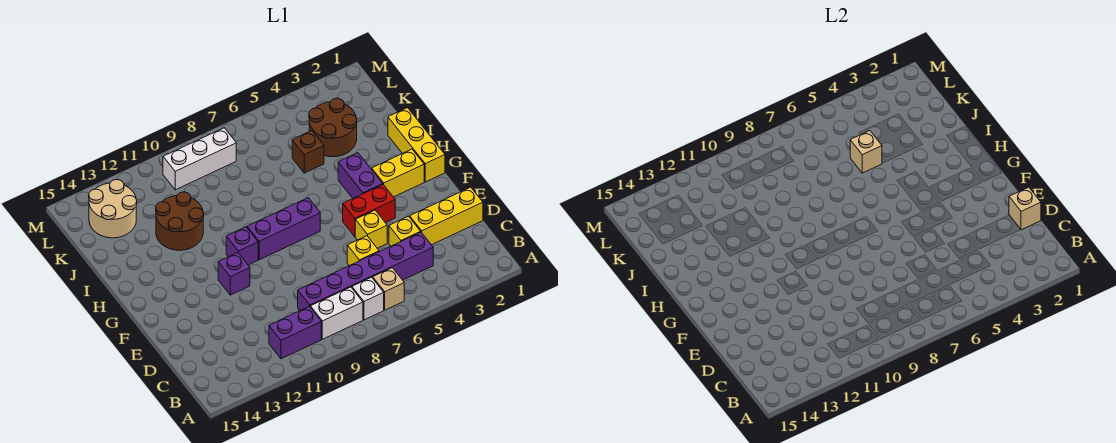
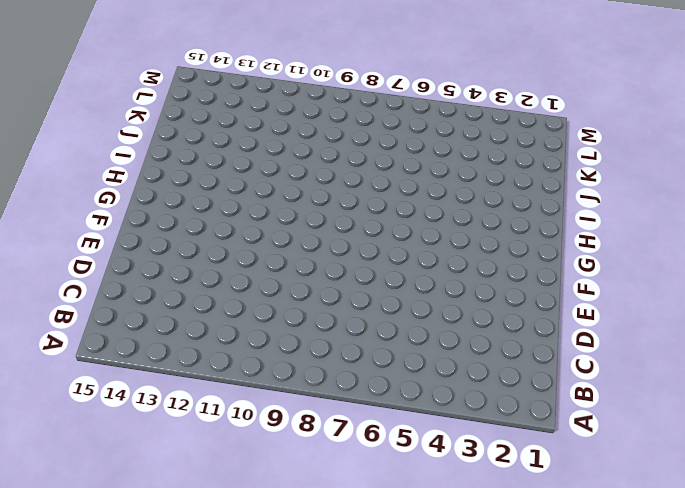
none -> tan 1x1 brick [373,268,404,310]
none -> white 1x1 brick [352,277,384,320]
none -> white 1x2 brick [310,287,363,339]

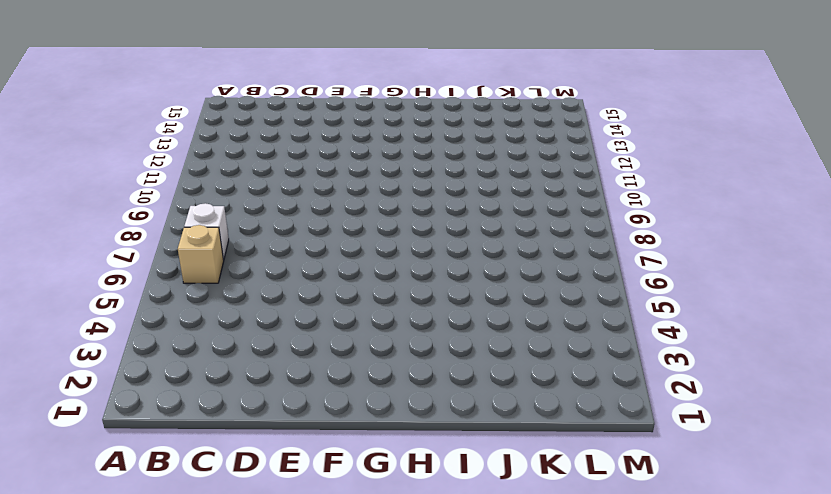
none -> white 1x2 brick [310,287,363,339]
none -> purple 1x2 brick [269,306,321,359]
none -> purple 1x6 brick [298,232,433,311]

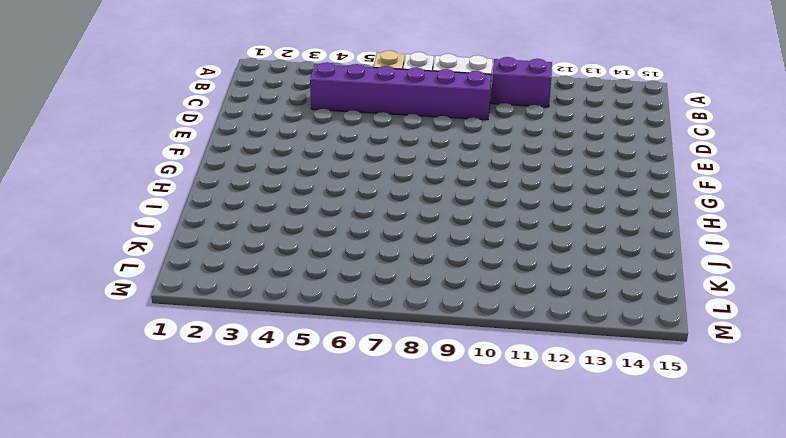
none -> yellow 1x3 brick [410,187,483,245]
none -> yellow 1x1 brick [389,216,421,246]
none -> yellow 1x1 brick [347,236,379,266]

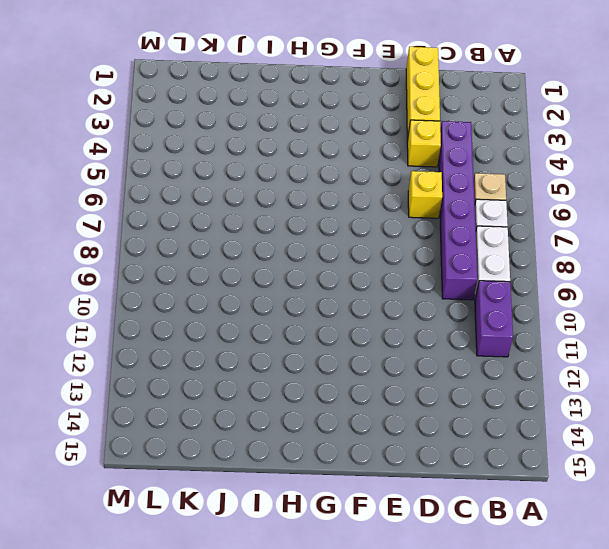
none -> yellow 1x1 brick [355,210,387,248]
none -> red 1x2 brick [343,185,395,237]
none -> purple 1x1 brick [218,253,250,295]

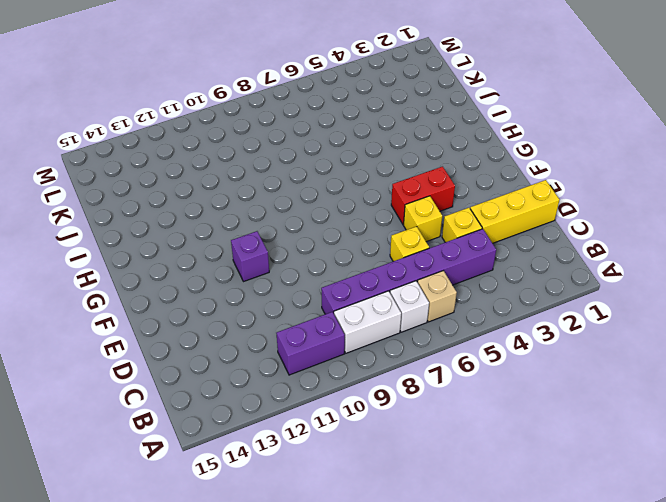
none -> yellow 1x3 brick [388,108,445,182]
none -> yellow 1x2 brick [372,149,424,197]
none -> purple 1x2 brick [338,153,383,198]

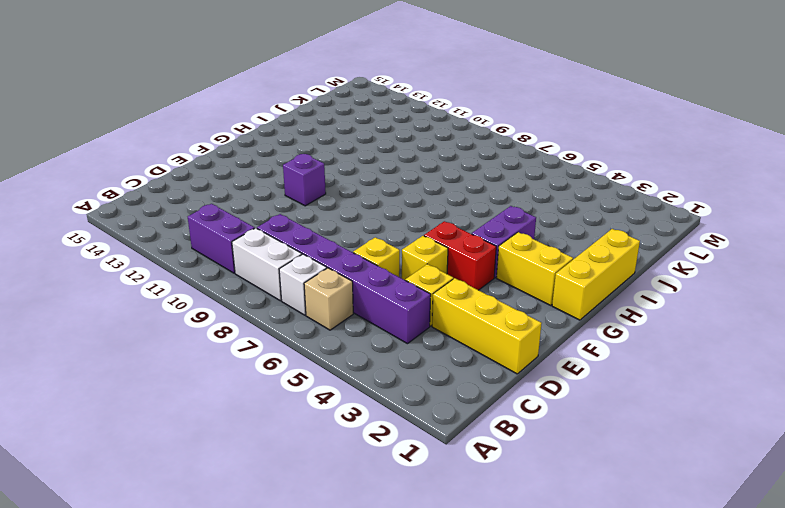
none -> purple 1x3 brick [247,198,320,260]
none -> purple 1x1 brick [226,227,258,265]
none -> brown 2x2 round brick [156,192,204,250]

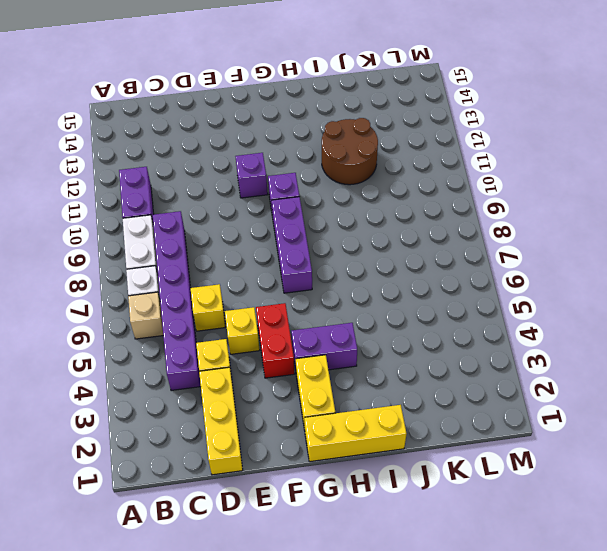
none -> brown 2x2 round brick [309,98,357,157]
none -> brown 1x1 brick [292,131,324,173]
none -> tan 2x2 round brick [89,180,137,238]

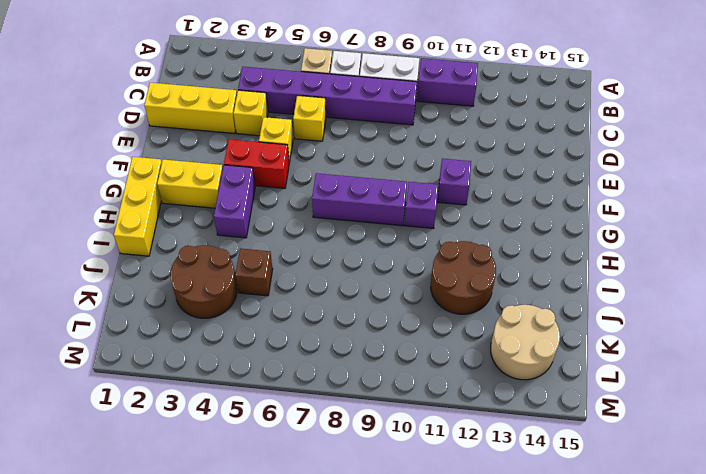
none -> white 1x3 brick [163,128,236,190]
none -> tan 1x1 brick [1009,187,1041,230]
none -> tan 1x1 brick [850,131,882,173]

